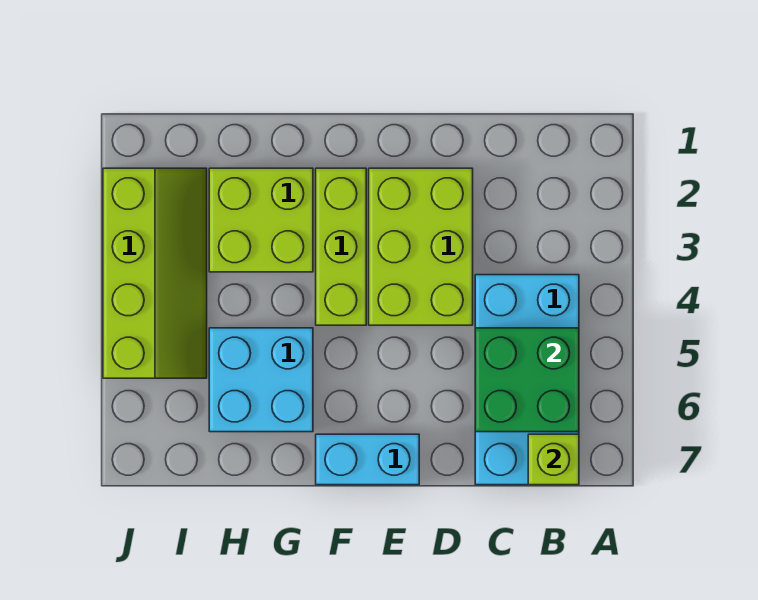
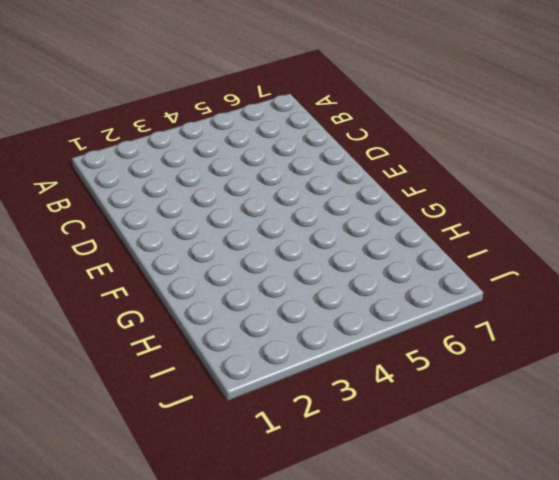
none -> cyan 2x4 brick [475,275,579,485]
none -> lime 2x3 brick [369,168,473,325]

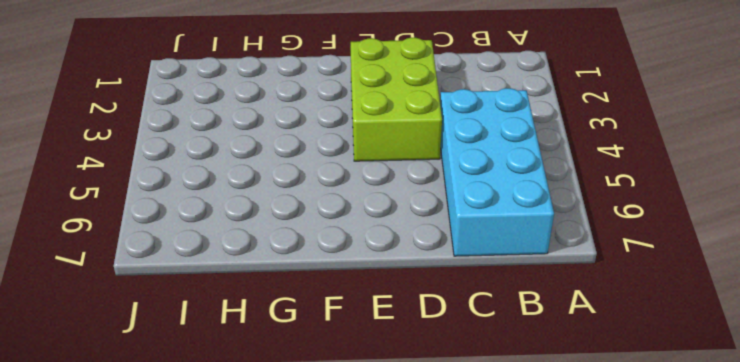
none -> cyan 1x2 brick [316,434,419,485]
none -> lime 1x3 brick [316,168,366,325]

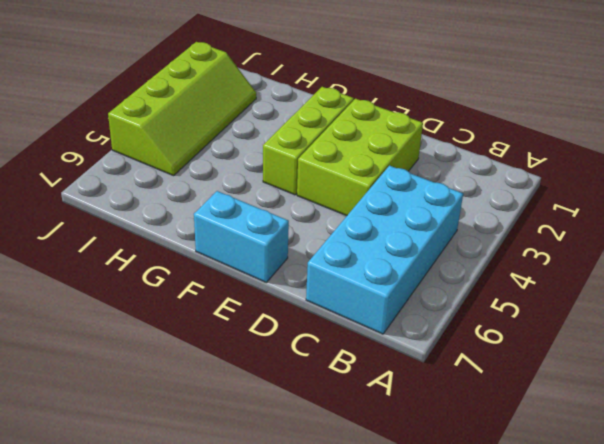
none -> lime 2x2 brick [209,168,313,272]
none -> cyan 2x2 brick [209,328,313,432]

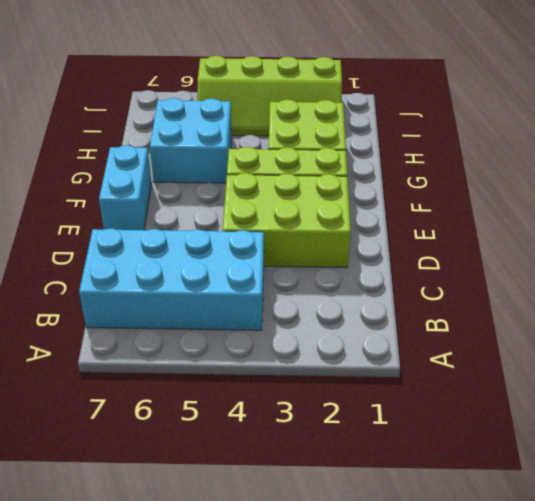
none -> green 2x2 brick [475,328,579,432]
none -> lime 1x1 brick [528,434,579,485]

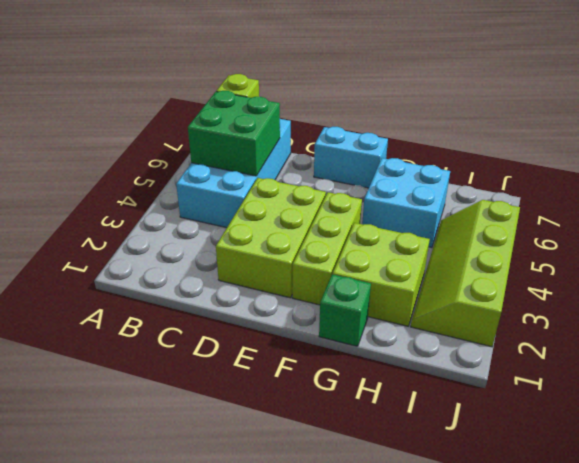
green 1x1 brick [319,274,371,346] -> none

